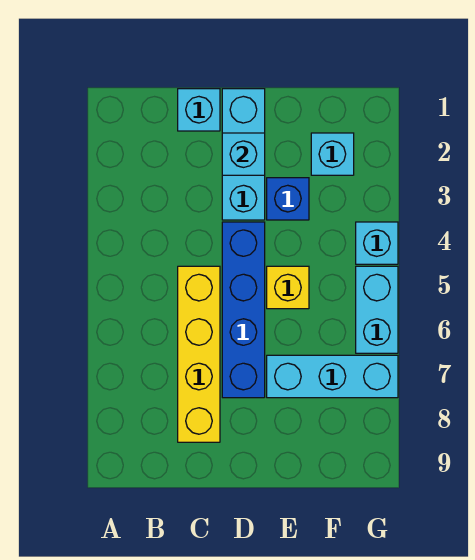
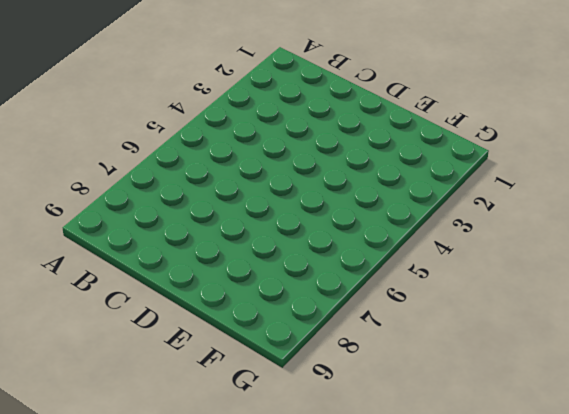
none -> cyan 1x1 brick [178,89,220,131]
none -> yellow 1x4 brick [178,266,220,442]

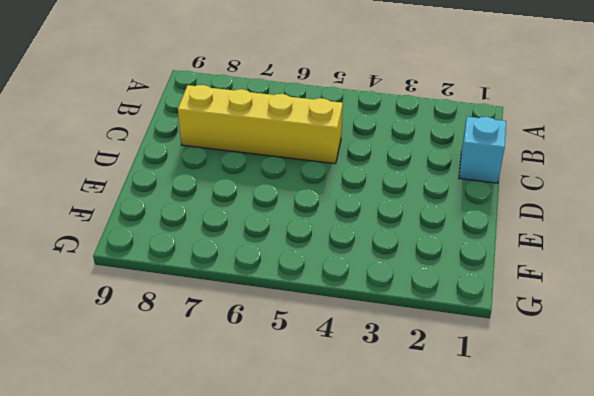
none -> cyan 1x3 brick [222,89,265,220]
none -> blue 1x4 brick [222,222,265,398]

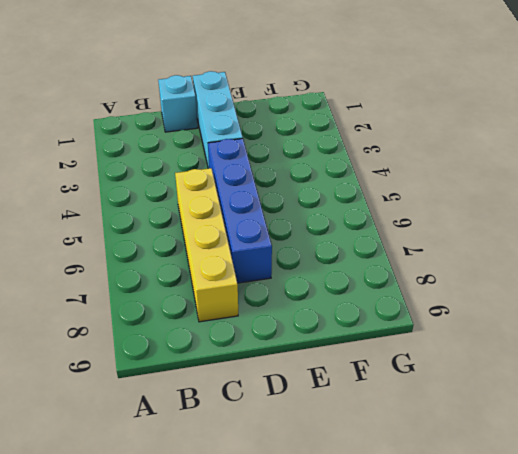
none -> blue 1x1 brick [267,178,309,220]
none -> yellow 1x1 brick [267,266,309,309]

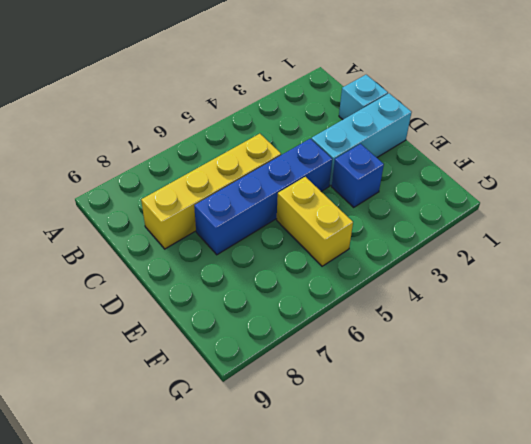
yellow 1x2 brick [277,177,353,266] -> yellow 1x1 brick [267,266,309,309]
none -> cyan 1x3 brick [267,355,398,398]
none -> cyan 1x1 brick [311,133,354,175]

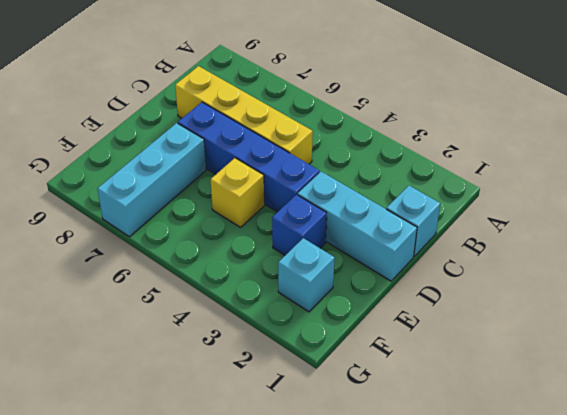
none -> cyan 1x1 brick [356,222,398,264]
none -> cyan 1x2 brick [356,266,398,353]

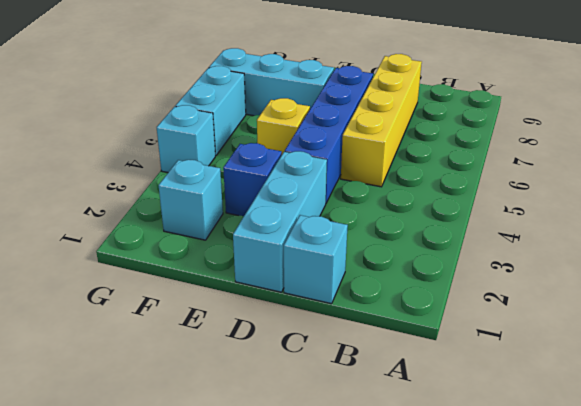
none -> cyan 1x1 brick [222,133,265,175]

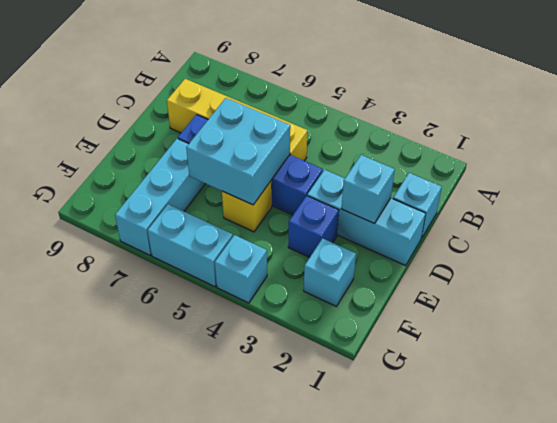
cyan 2x2 brick [186,98,290,205] -> none

